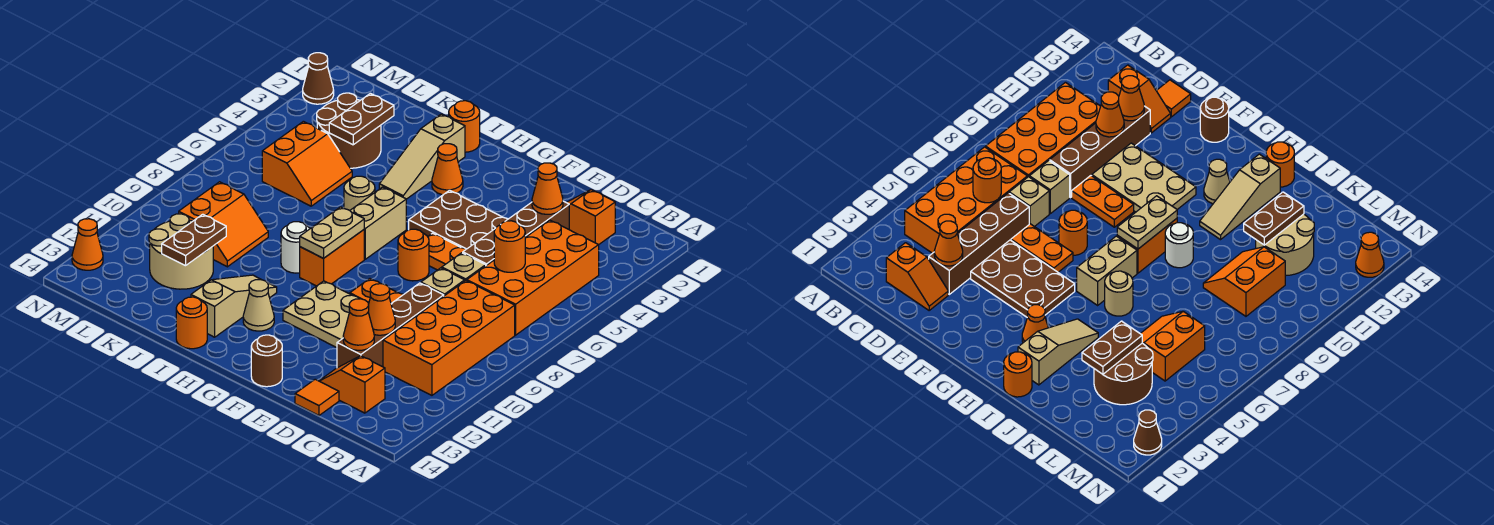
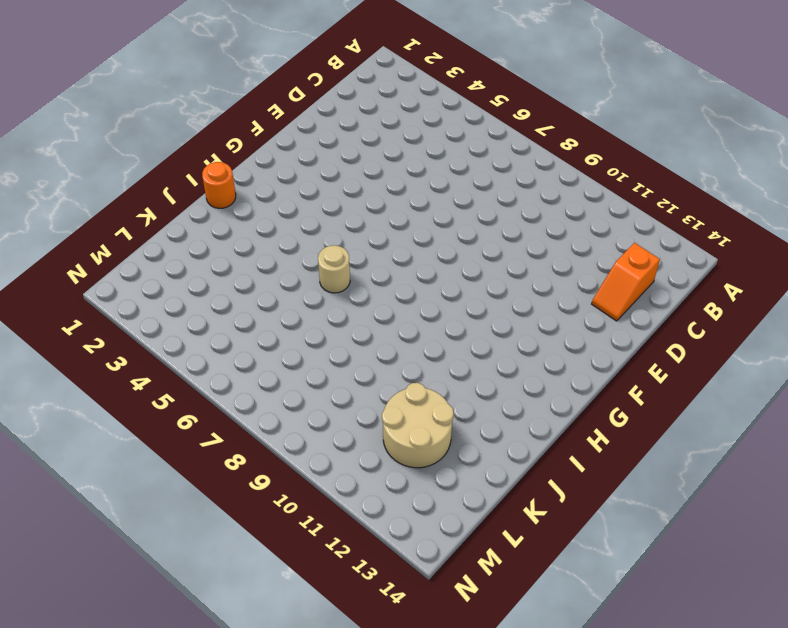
none -> orange 2x4 brick [467,220,599,335]
none -> orange 2x4 brick [383,281,515,395]
none -> orange 1x2 slope [567,190,615,245]
none -> brown 1x4 brick [463,201,569,266]

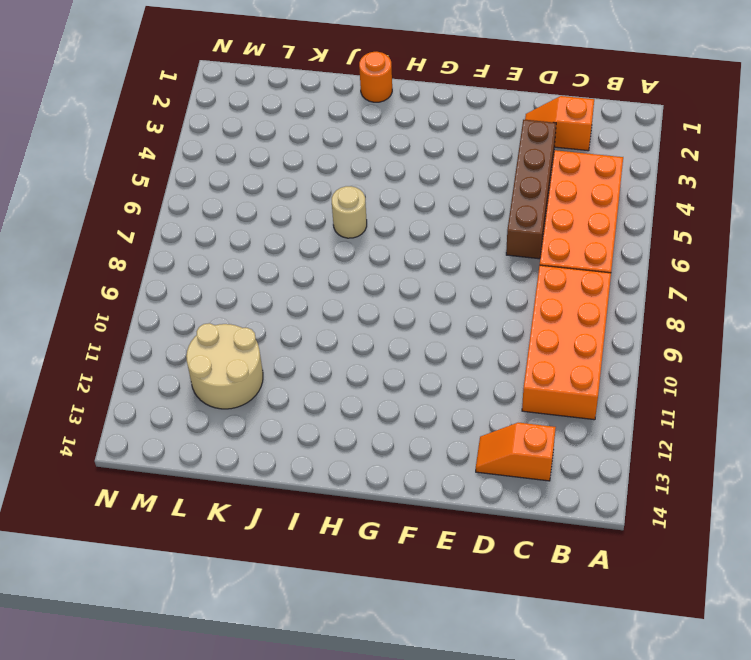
none -> tan 1x1 brick [442,253,486,281]
none -> tan 1x1 brick [421,268,465,296]
none -> brown 1x4 brick [337,283,444,368]
none -> orange 1x1 tile [295,379,339,415]

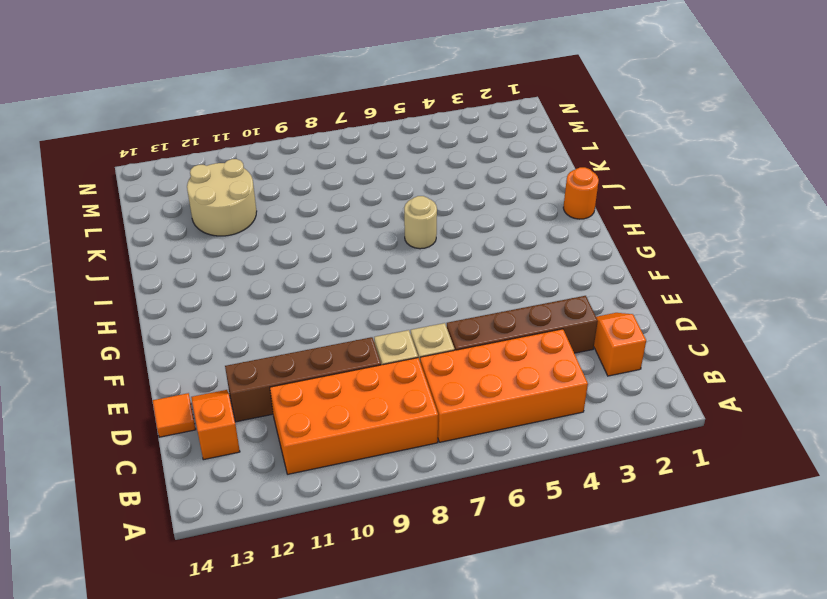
none -> brown 2x3 plate [409,190,508,249]
none -> orange 1x2 plate [428,233,466,270]
none -> orange 1x2 plate [350,279,403,303]
none -> tan 2x3 plate [283,281,359,348]

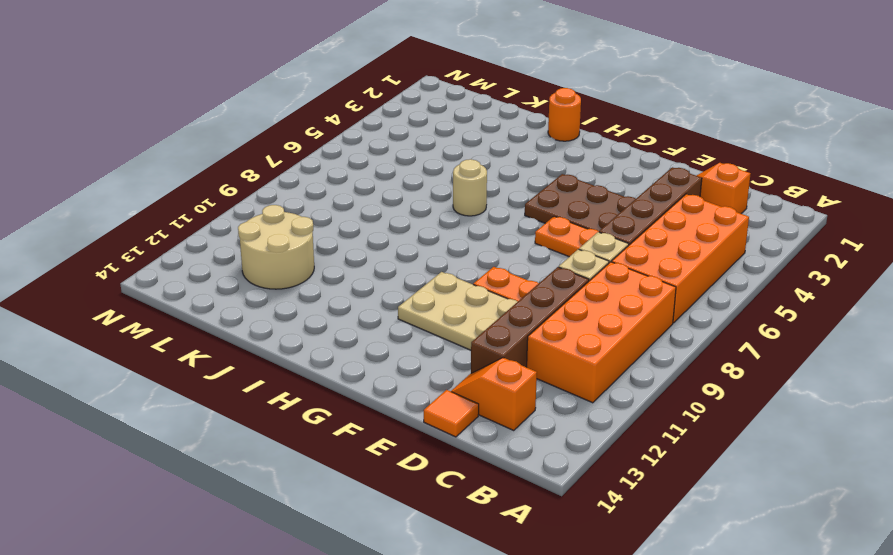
none -> orange 1x1 round brick [398,229,429,281]
none -> brown 1x1 round brick [251,335,282,387]
none -> orange 1x1 cone [432,144,463,195]
none -> tan 1x2 brick [350,187,406,259]

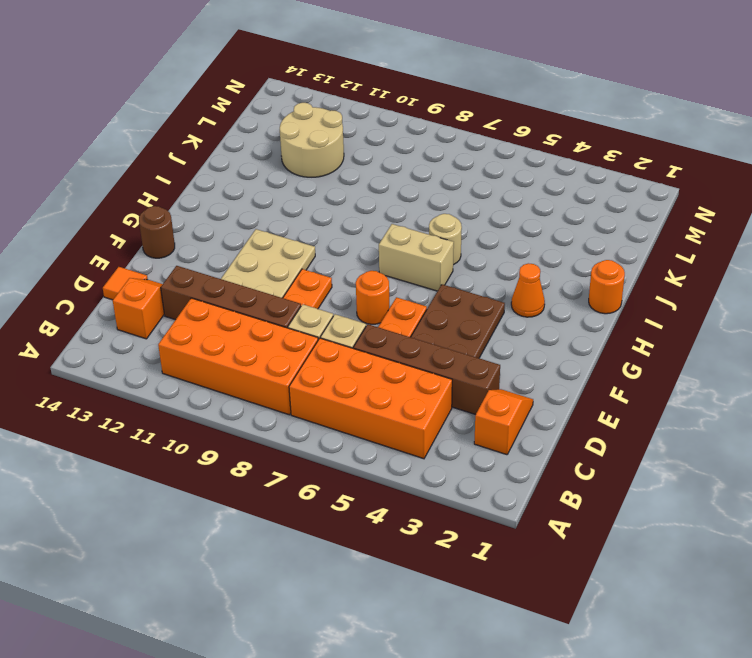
none -> orange 1x2 brick [300,230,364,286]
none -> tan 1x1 cone [243,280,274,331]
none -> tan 1x3 slope [379,114,465,199]
none -> white 1x1 round brick [281,222,310,273]

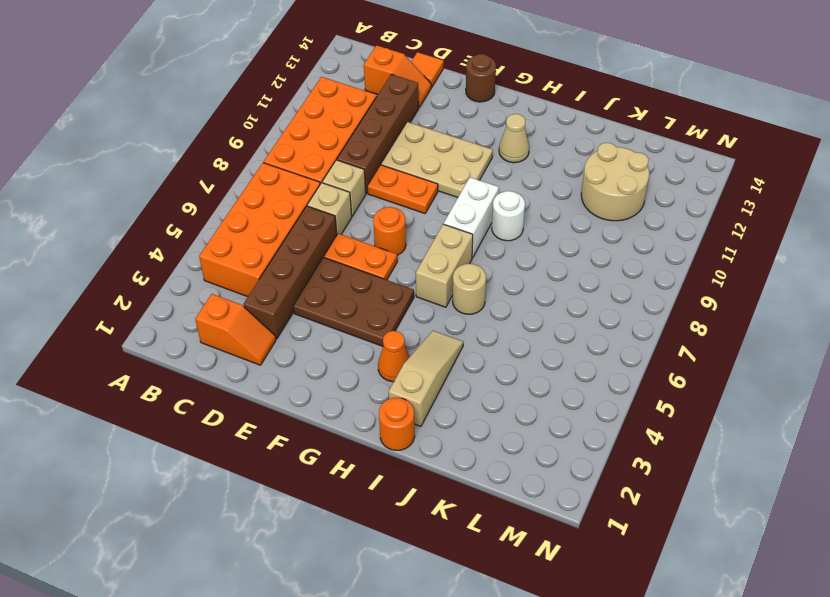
white 1x2 brick [444,177,499,258] -> orange 1x2 brick [300,230,364,286]
none -> tan 1x3 slope [191,275,277,337]
none -> orange 1x1 round brick [176,297,207,349]
none -> brown 2x2 round brick [317,93,381,168]
none -> orange 2x2 slope [262,121,352,206]

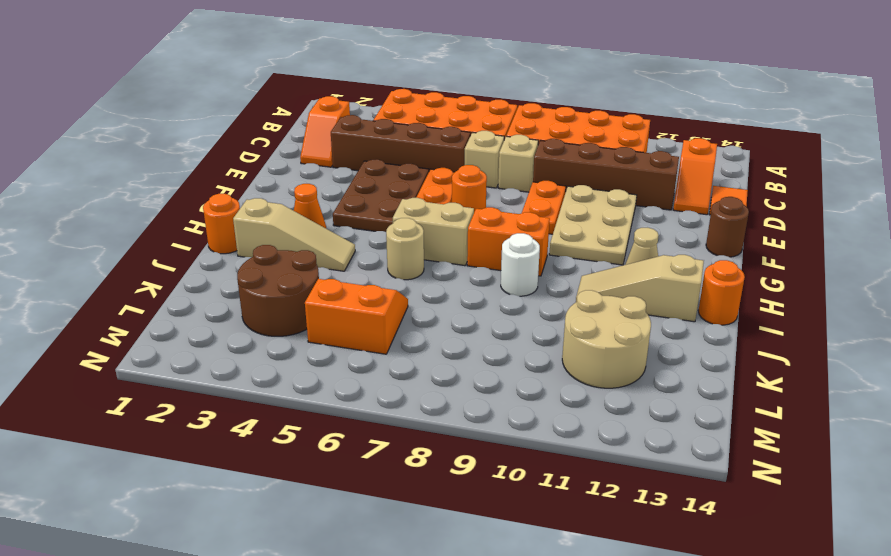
none -> orange 2x2 slope [179,182,268,267]
none -> brown 1x1 cone [303,53,334,104]
none -> orange 1x1 cone [72,219,103,270]
none -> orange 1x1 round brick [494,221,525,272]

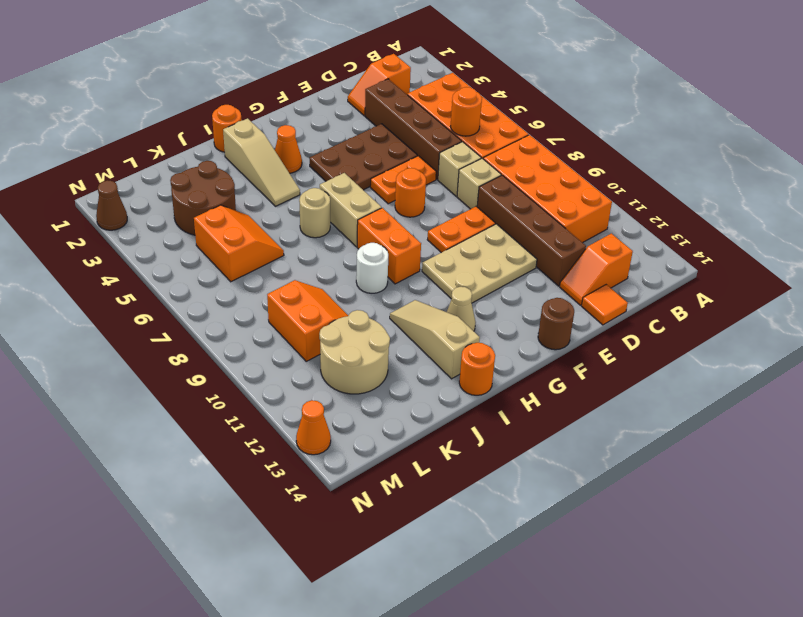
none -> orange 1x1 cone [532,163,563,214]
none -> orange 1x1 cone [368,284,395,335]
none -> orange 1x1 cone [343,299,374,350]
none -> tan 1x2 plate [300,207,364,258]

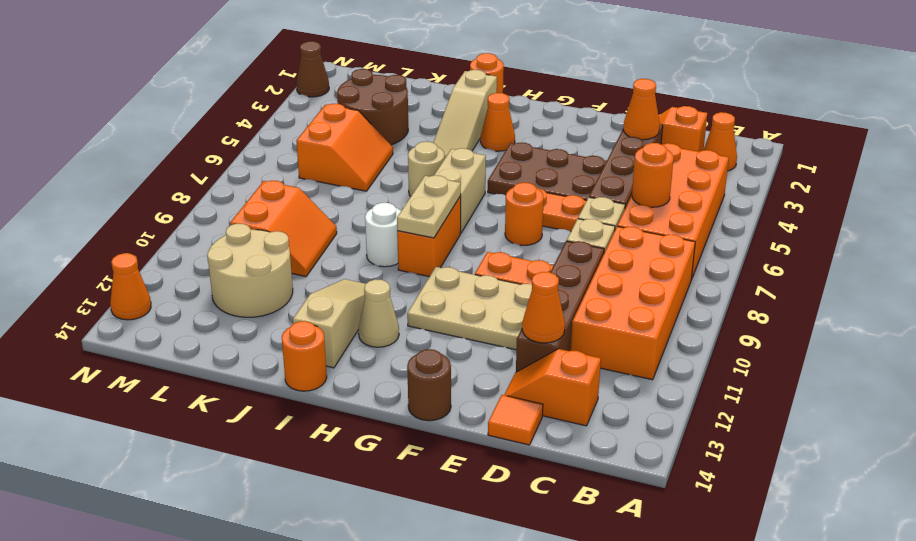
orange 1x1 cone [703,112,737,171] -> orange 1x1 cone moved to [368,284,395,335]
none -> brown 1x2 plate [329,93,394,145]
none -> brown 1x2 plate [162,214,226,266]

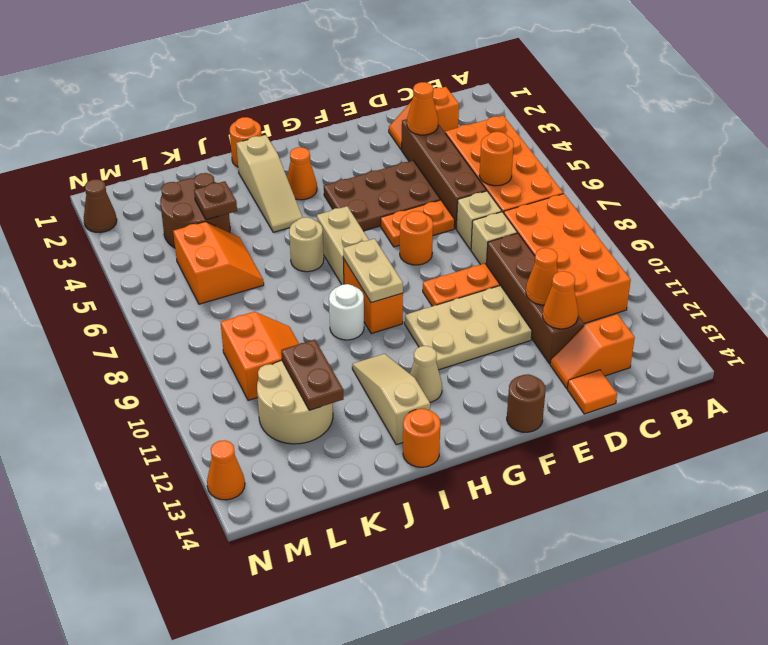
brown 1x1 plate [194,181,237,220] -> brown 1x2 plate [329,93,394,145]

